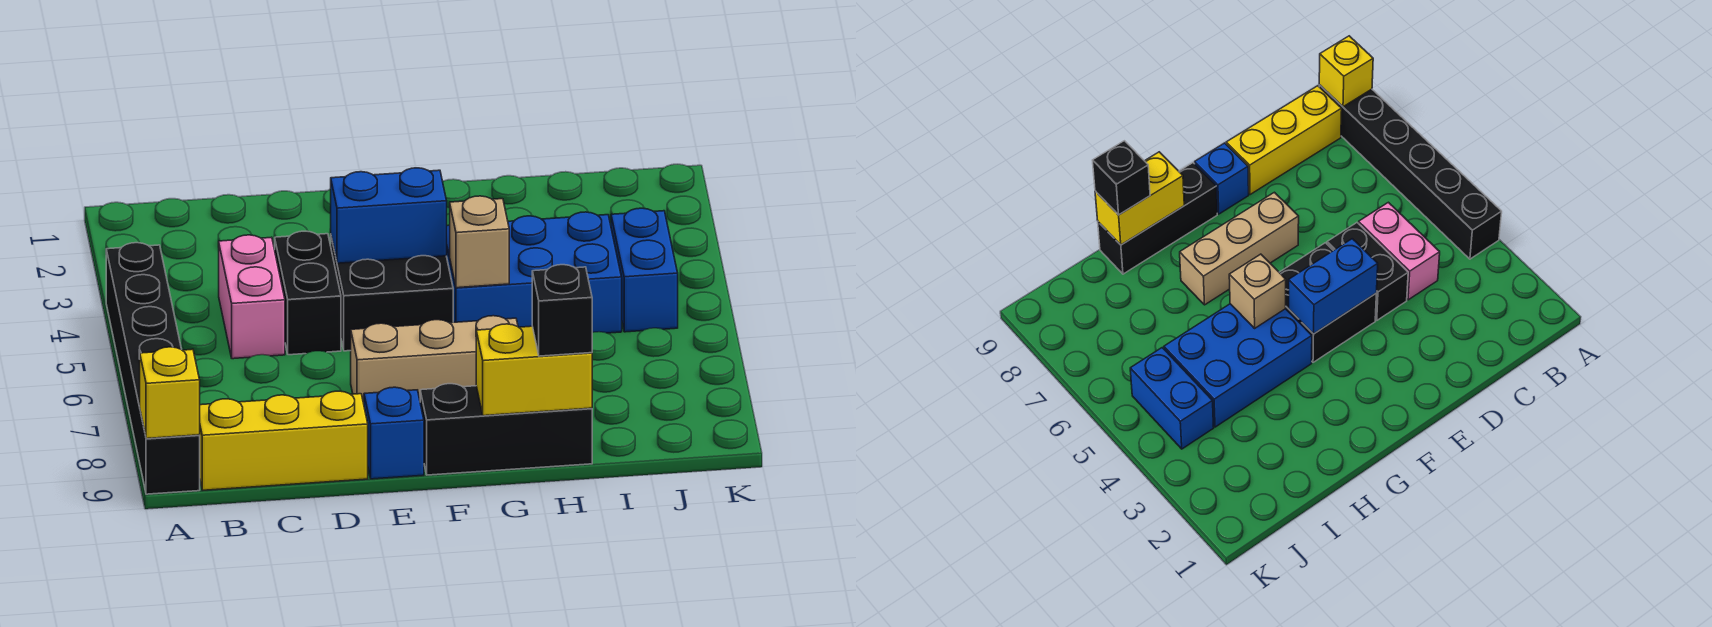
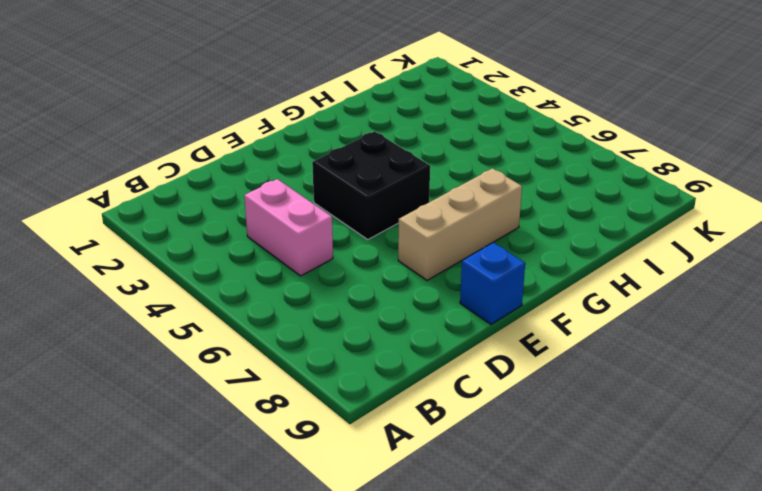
none -> black 1x6 brick [106,243,200,494]
none -> yellow 1x3 brick [199,391,368,490]
none -> black 1x2 brick [275,231,341,355]

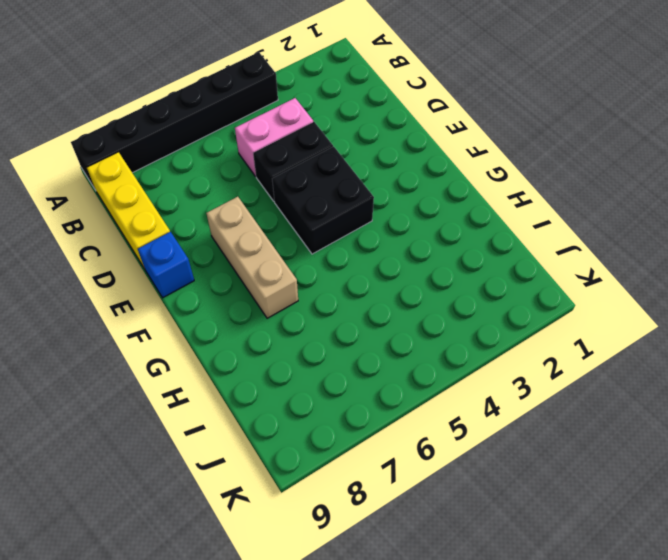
none -> black 1x3 brick [420,384,592,475]
none -> blue 2x3 brick [447,212,622,333]
none -> blue 1x2 brick [611,208,678,332]

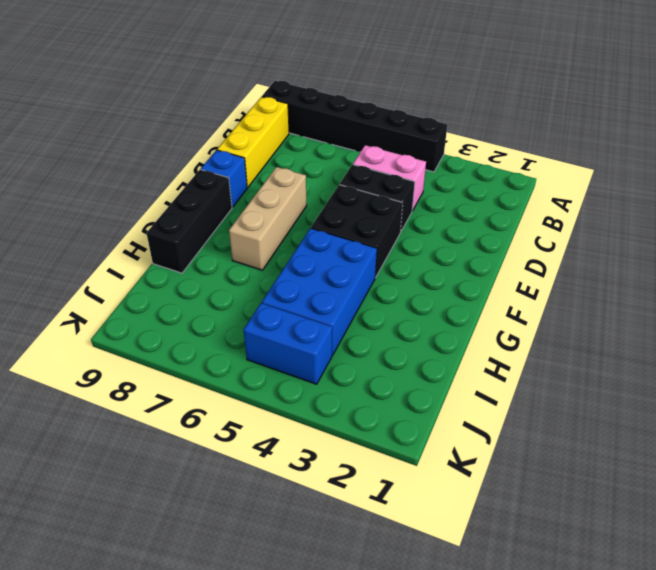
none -> yellow 1x1 brick [140,347,200,439]
none -> blue 1x2 brick [331,168,447,263]
none -> tan 1x1 brick [450,196,509,288]

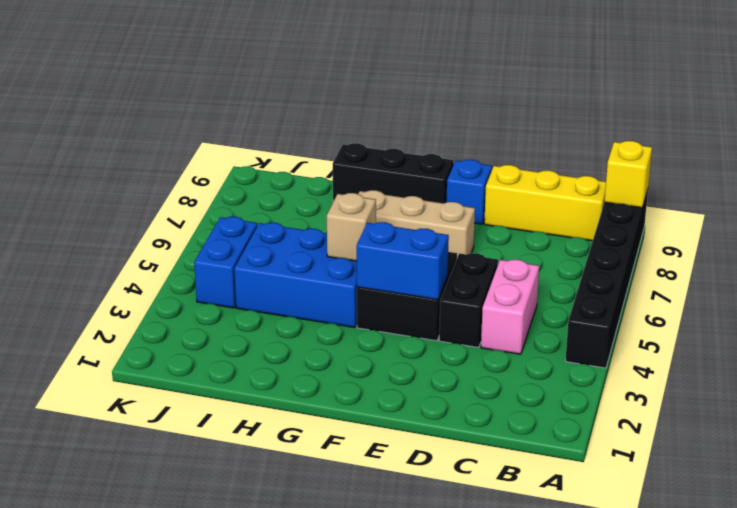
none -> yellow 1x2 brick [476,324,592,416]
none -> black 1x1 brick [532,265,592,356]

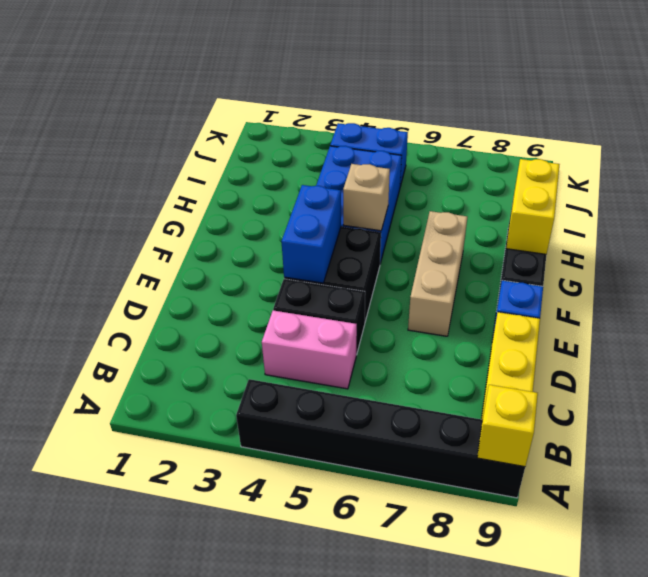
none -> black 1x1 brick [532,265,592,356]

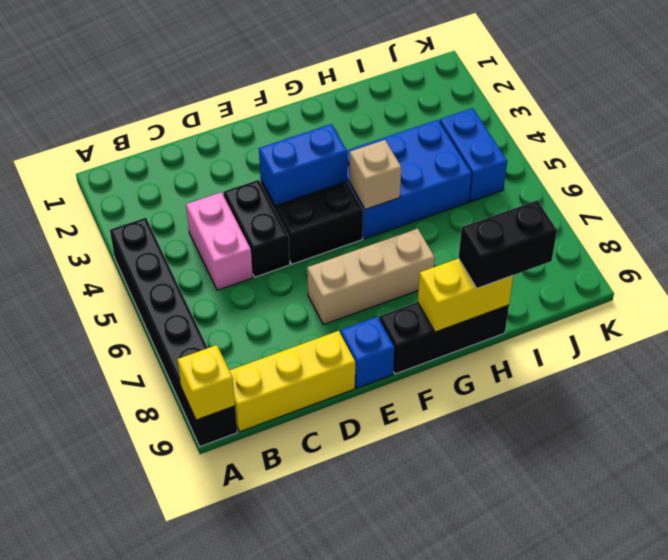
black 1x2 brick [459,200,557,288] -> black 1x1 brick [532,265,592,356]

